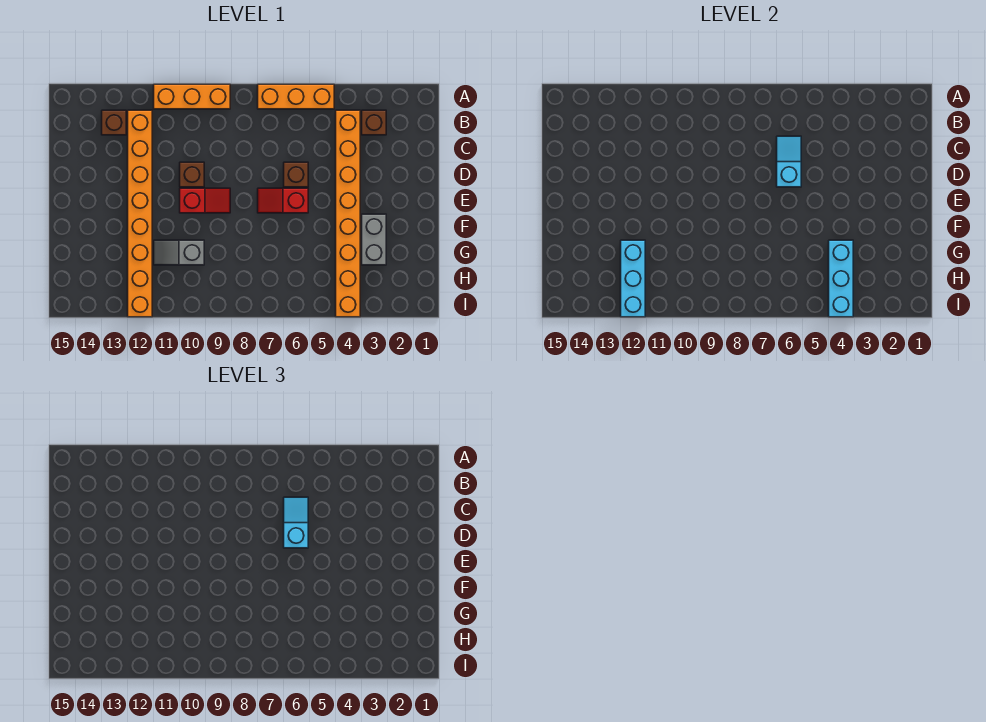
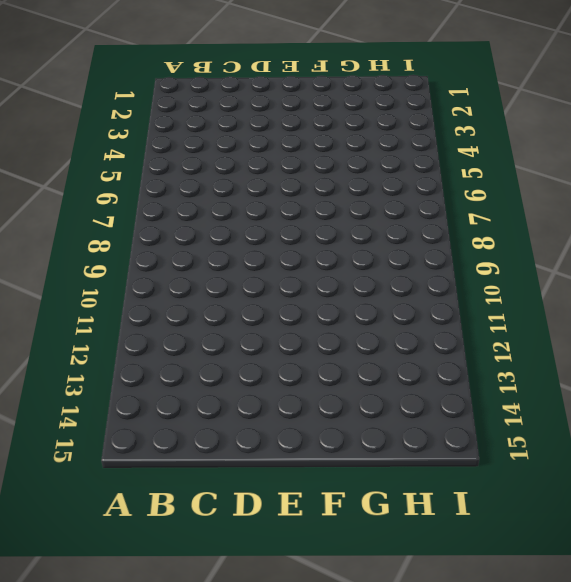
none -> orange 1x3 brick [258,84,334,109]
none -> orange 1x3 brick [154,84,230,109]
none -> brown 1x1 brick [362,110,386,135]

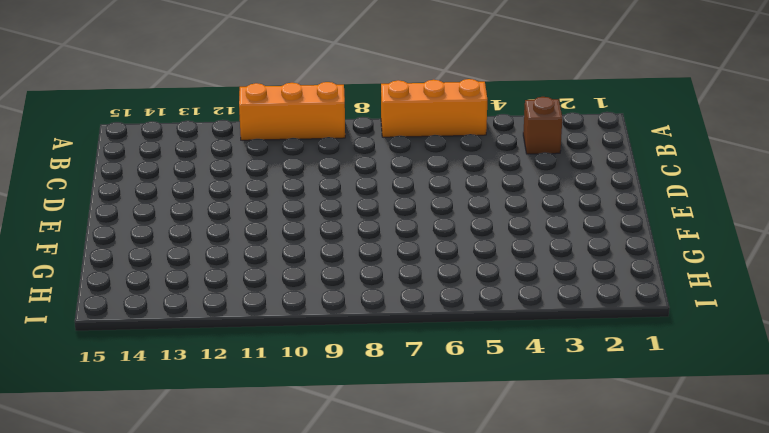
none -> orange 1x8 brick [336,110,360,317]
none -> orange 1x8 brick [128,110,152,317]
none -> brown 1x1 brick [102,110,126,135]

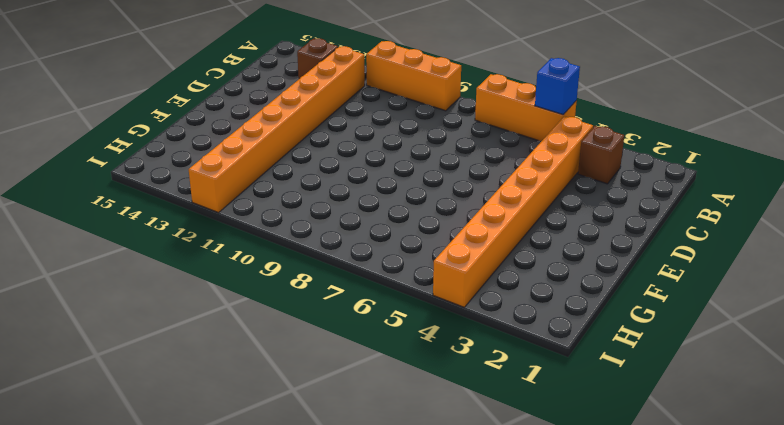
blue 1x1 brick [535,58,580,115] -> none
none -> brown 1x1 brick [284,162,308,187]
none -> brown 1x1 brick [180,162,204,187]
none -> red 1x2 slope [258,188,308,213]

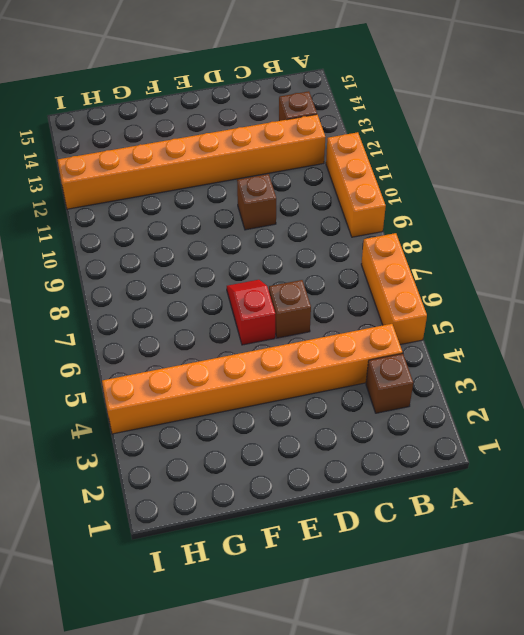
none -> red 1x2 slope [180,188,230,213]
none -> grey 1x2 brick [362,214,386,265]
none -> grey 1x2 slope [154,240,204,265]

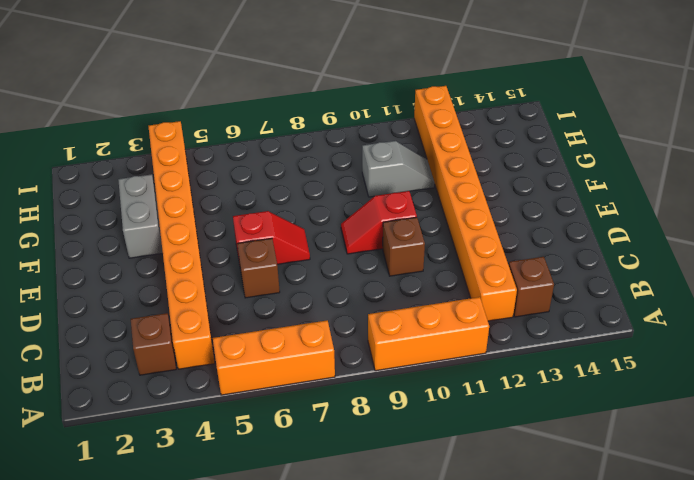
none -> cyan 1x2 slope [777,136,801,187]
none -> cyan 1x3 brick [829,240,853,317]
none -> cyan 1x3 brick [621,240,645,317]

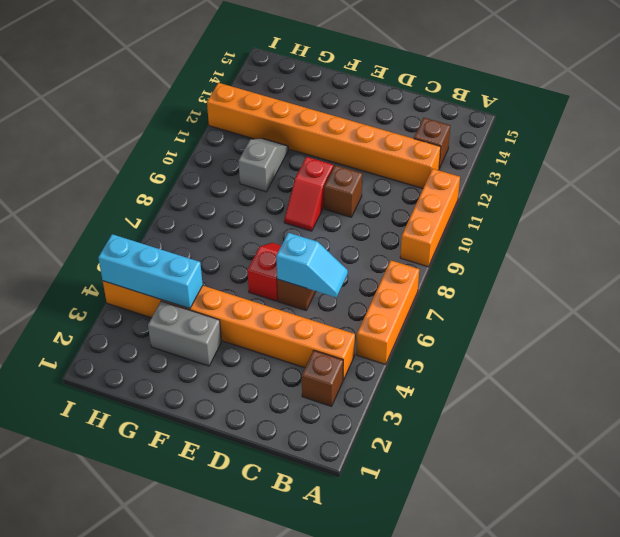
none -> cyan 1x3 brick [621,240,645,317]
none -> cyan 1x2 slope [284,497,308,548]

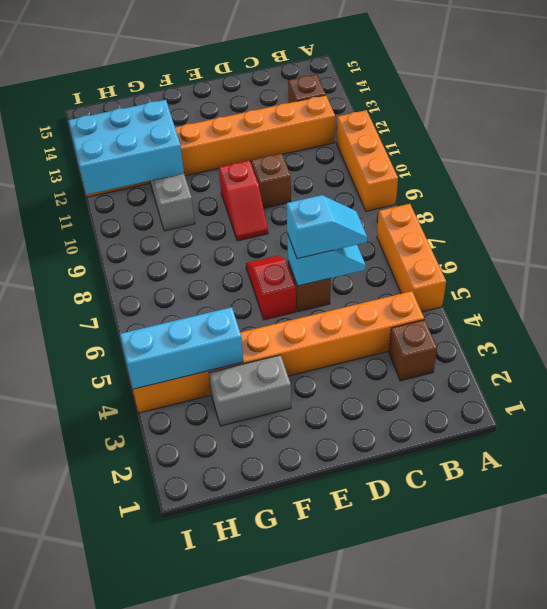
cyan 2x3 brick [68,100,184,195] -> cyan 1x3 brick [621,240,645,317]

